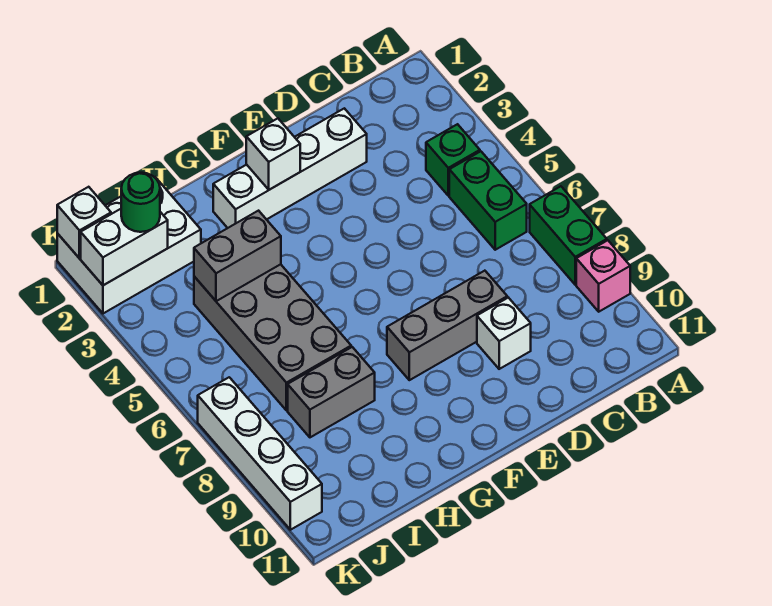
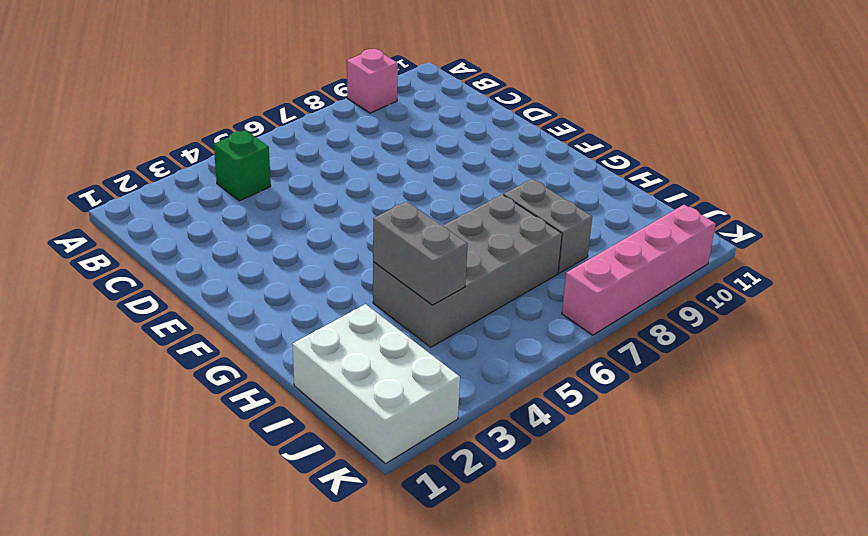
pink 1x4 brick [562,205,715,335] -> white 1x4 brick [198,377,322,530]
none -> green 1x2 brick [530,186,607,285]
none -> green 1x2 brick [449,151,527,250]
none -> white 1x4 brick [213,108,367,228]

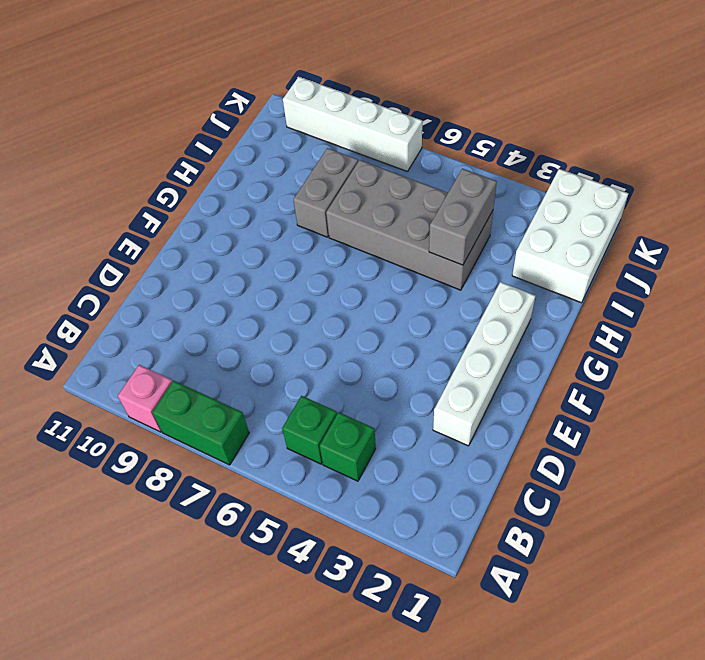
green 1x1 brick [282,396,337,464] -> green 1x2 brick [449,151,527,250]
none -> grey 1x3 brick [387,271,507,380]
none -> white 1x1 brick [477,298,531,369]
none -> white 1x1 brick [246,118,300,190]

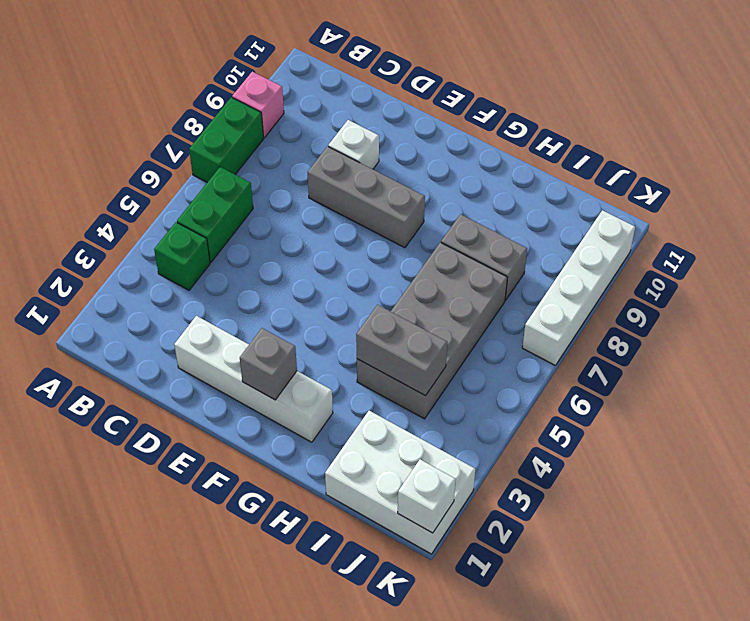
grey 1x1 brick [240,328,297,400] -> white 1x1 brick [246,118,300,190]
none -> white 1x2 brick [81,209,168,285]
none -> green 1x1 round brick [121,173,160,232]

